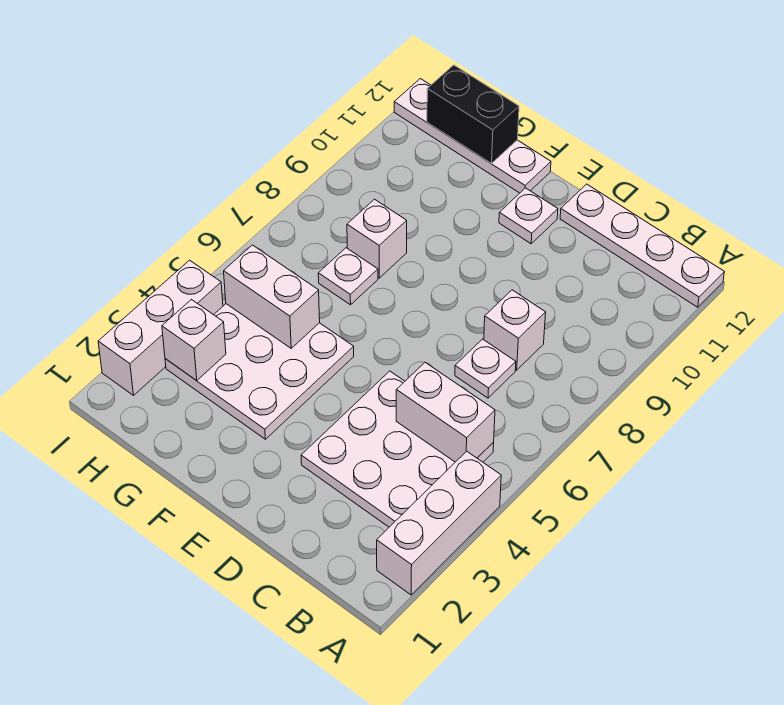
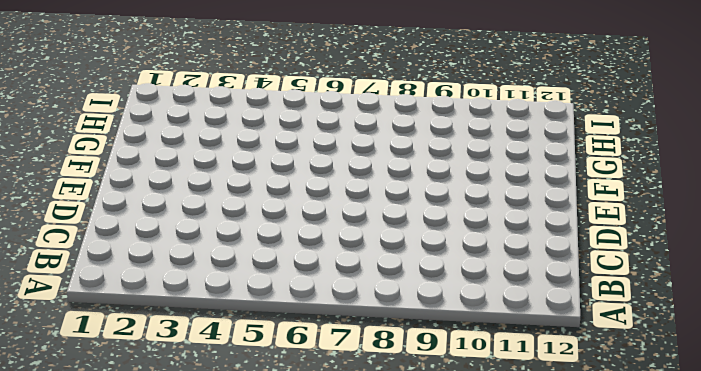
none -> white 1x3 brick [377,451,501,595]
none -> white 1x4 plate [560,184,724,307]
none -> white 3x3 plate [301,371,494,527]

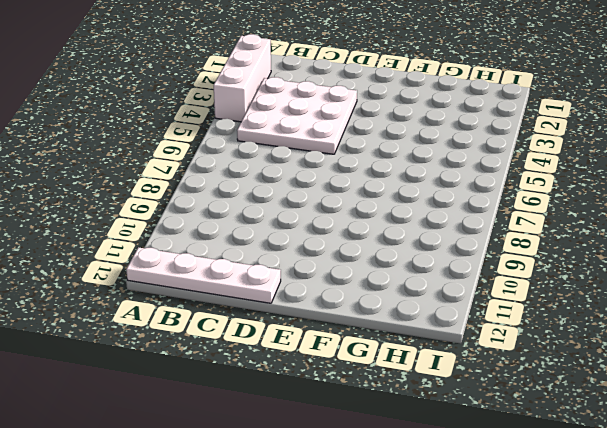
none -> white 1x1 plate [455,339,516,398]
none -> white 1x1 brick [484,290,546,370]
none -> white 1x1 plate [499,188,558,244]

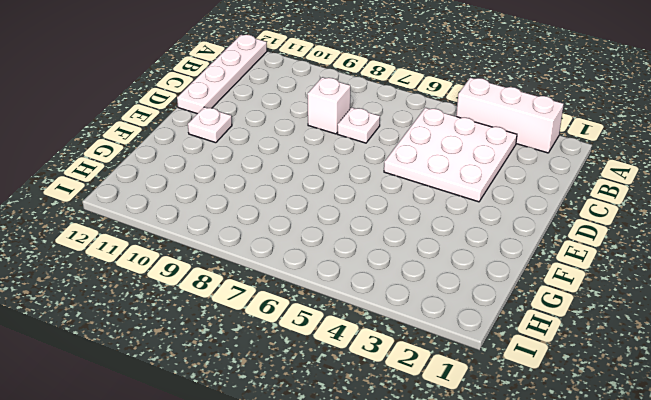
none -> white 3x3 plate [165,304,354,439]
none -> white 1x4 plate [394,79,551,193]
none -> white 1x1 plate [318,248,378,305]

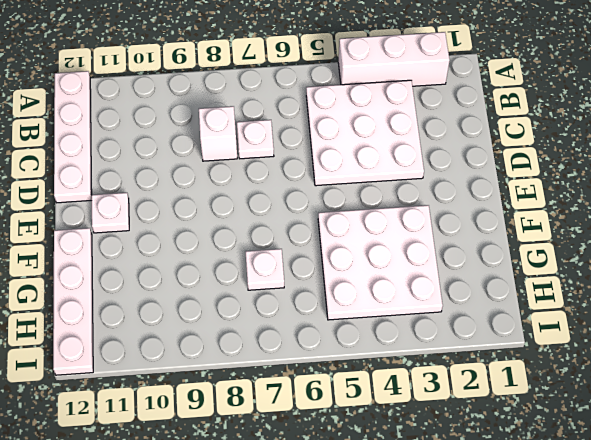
none -> white 1x1 brick [347,199,407,278]
none -> white 1x3 brick [98,260,223,395]
none -> white 1x2 brick [396,363,495,462]

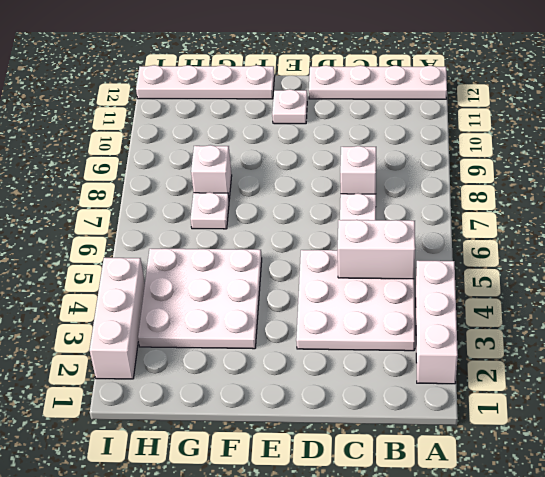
none -> white 1x2 brick [224,245,320,348]
none -> black 1x2 brick [427,65,519,163]
none -> white 1x1 brick [162,300,226,381]

